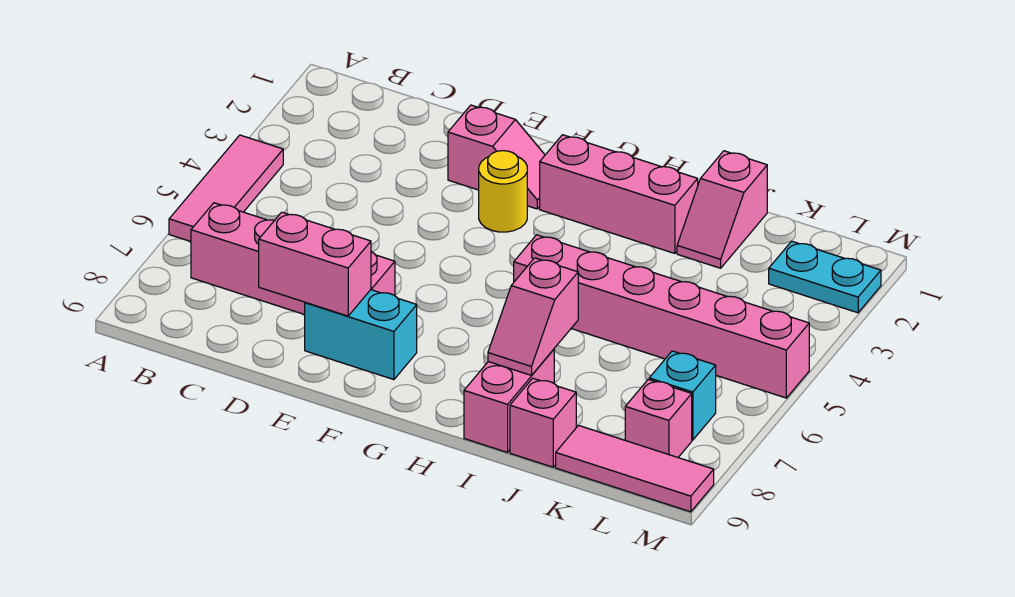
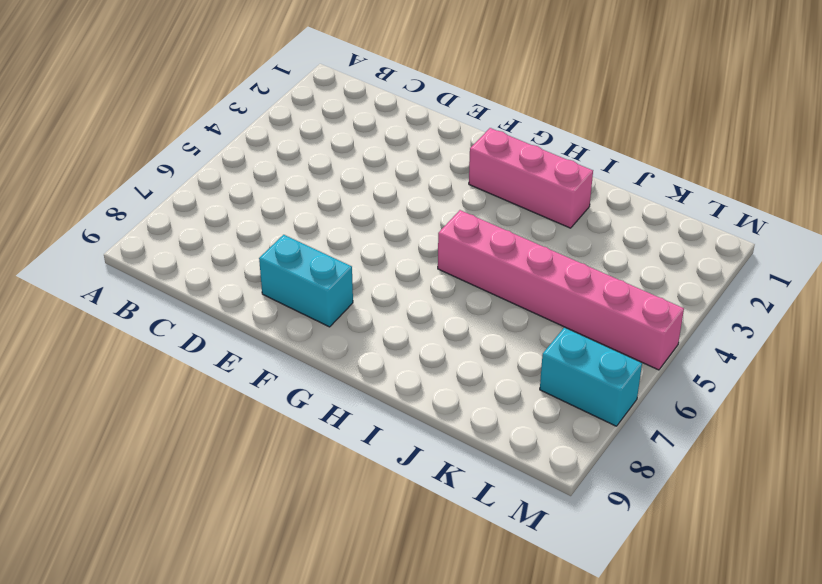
cyan 1x2 brick [540,328,642,426] -> cyan 1x1 brick [649,351,716,440]
none -> pink 1x3 tile [169,135,283,242]
none -> pink 1x4 brick [191,203,395,315]
none -> pink 1x2 slope [448,105,545,209]

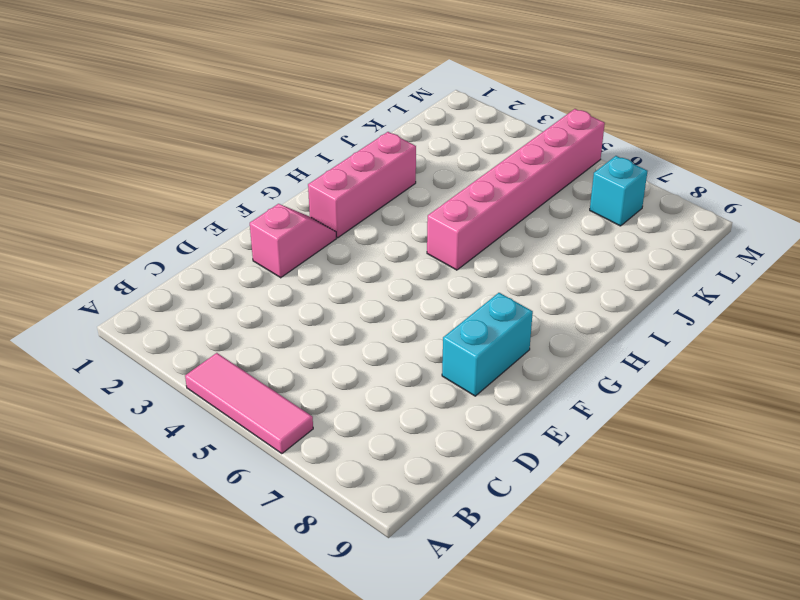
none -> pink 1x4 brick [191,203,395,315]
none -> yellow 1x1 round brick [479,151,527,232]
none -> pink 1x2 brick [464,349,554,452]

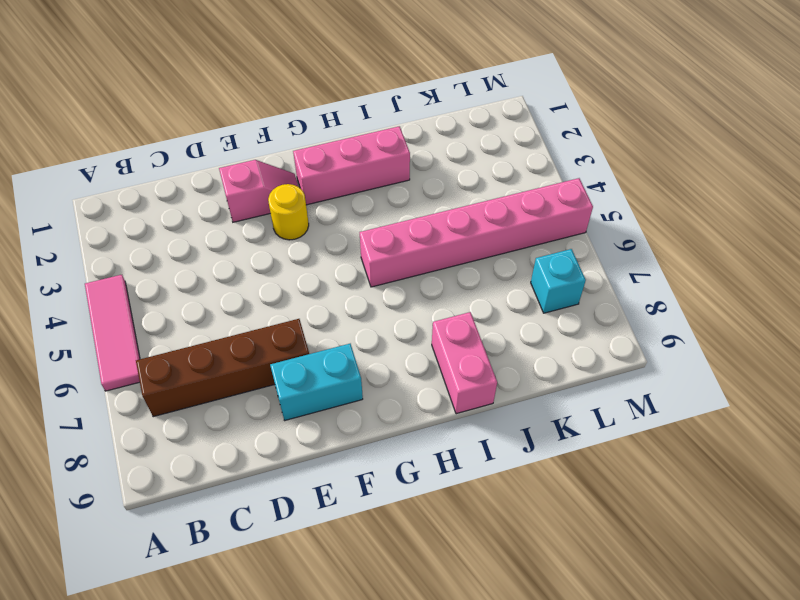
brown 1x4 brick [136,319,309,417] -> pink 1x4 brick [191,203,395,315]
none -> pink 1x2 slope [677,151,767,268]
none -> pink 1x1 brick [510,378,576,467]
none -> pink 1x3 tile [556,426,714,512]

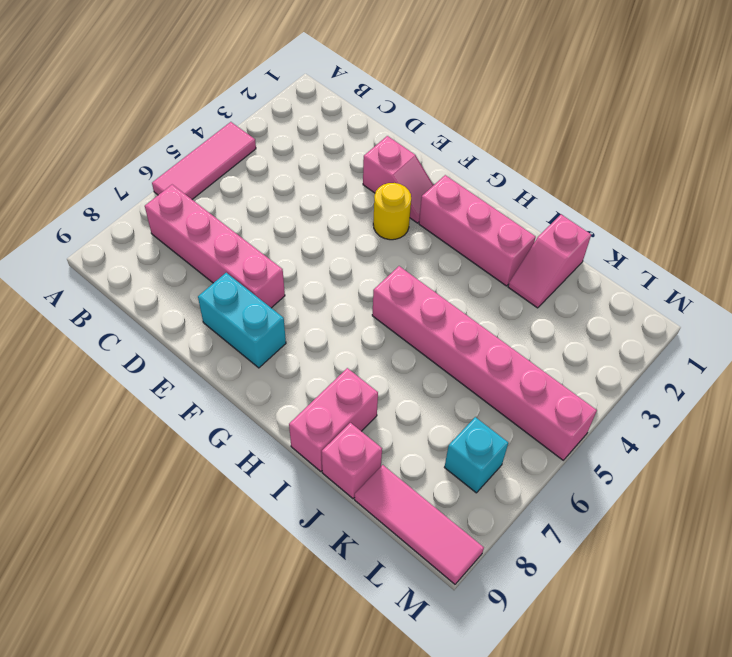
none -> cyan 1x2 plate [769,241,881,313]
none -> pink 1x1 brick [625,379,692,457]
none -> pink 1x2 brick [259,212,371,316]

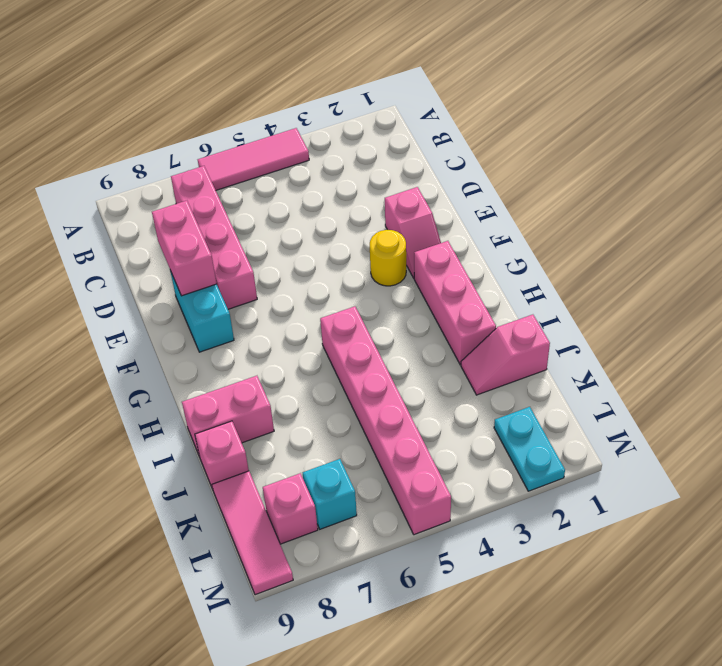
none -> pink 1x2 slope [488,258,578,375]

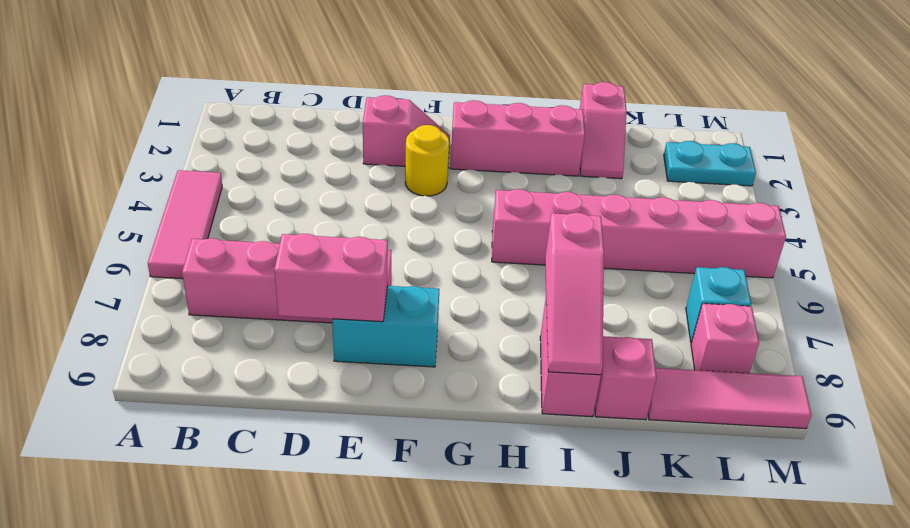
pink 1x3 slope [545,213,604,375] -> pink 1x2 slope [488,258,578,375]

